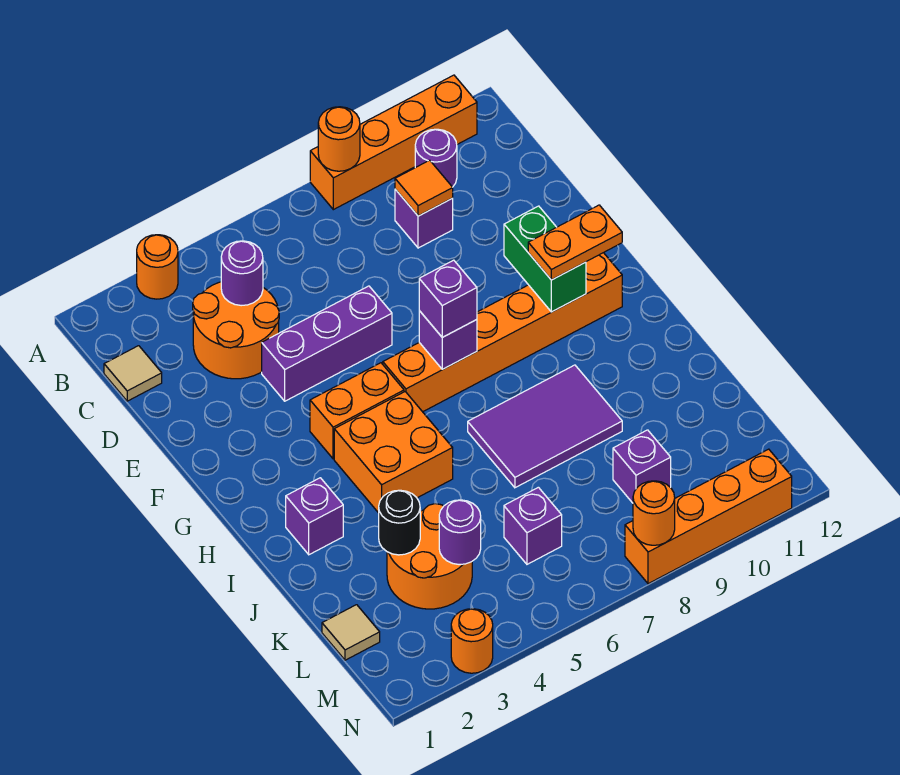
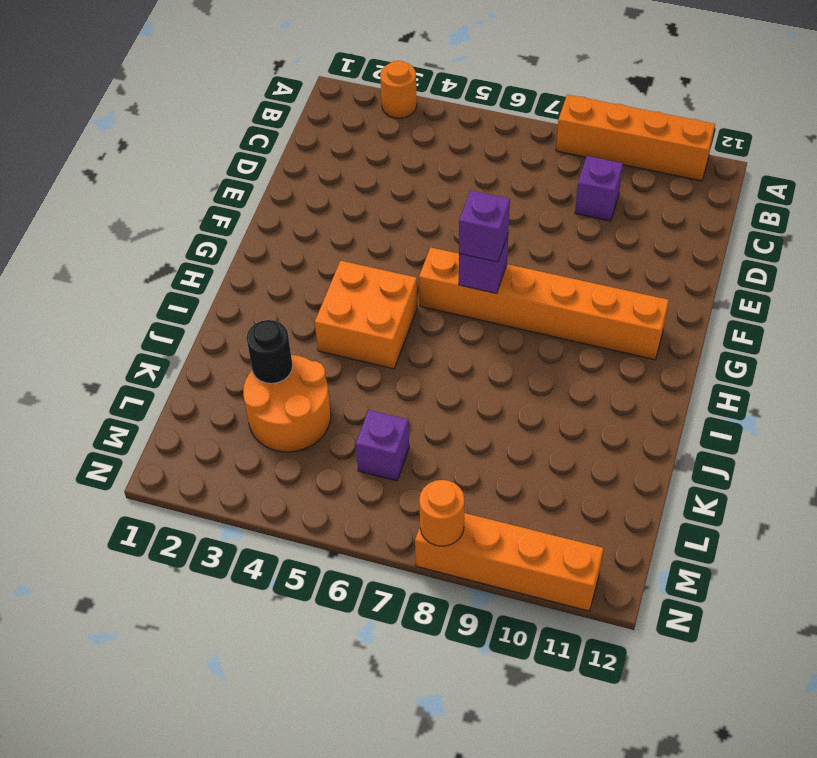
none -> purple 1x1 round brick [415,129,457,187]
none -> tan 1x1 tile [104,346,162,401]
none -> orange 2x2 round brick [193,282,279,379]

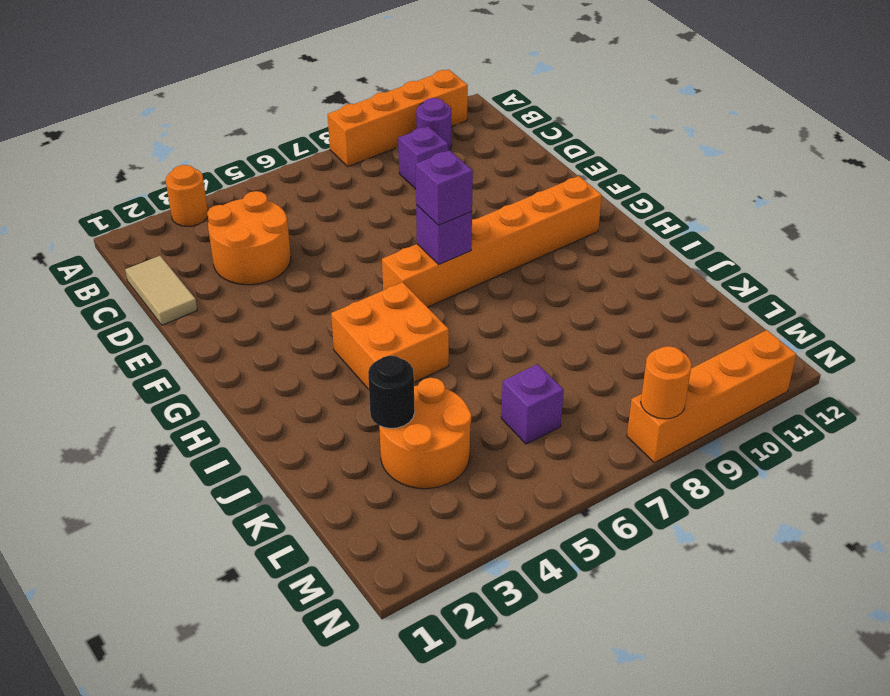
tan 1x2 tile [125,256,197,325] -> tan 1x1 tile [104,346,162,401]
none -> purple 1x3 brick [262,286,392,401]
none -> orange 1x2 brick [310,363,404,459]
none -> purple 1x1 brick [286,478,343,555]

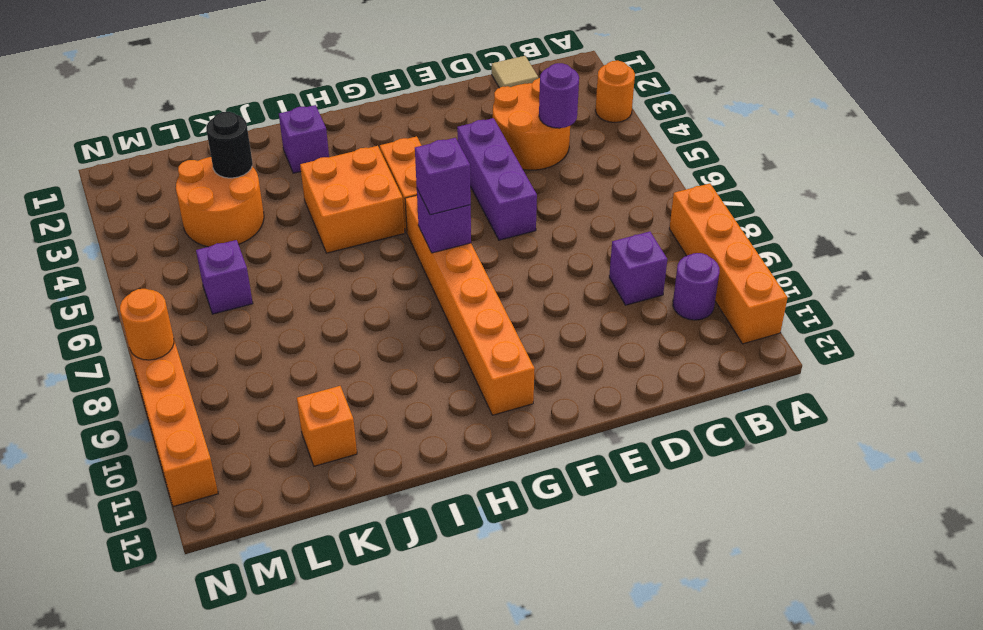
orange 1x1 brick [297,386,357,466] -> none
none -> purple 2x3 tile [468,365,622,488]
none -> tan 1x1 tile [322,605,380,660]
none -> purple 1x1 brick [613,430,671,503]

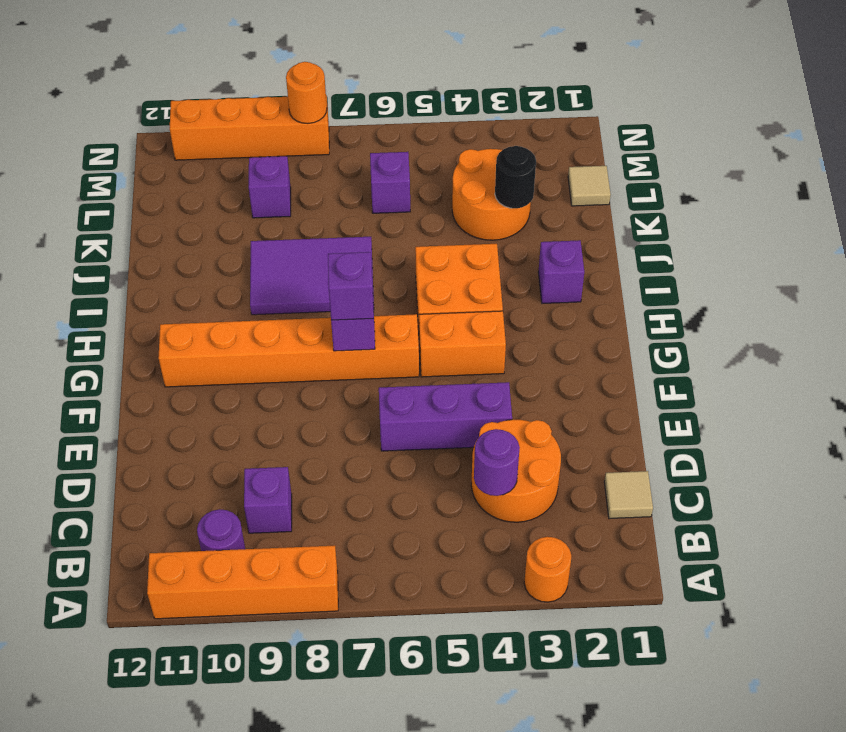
none -> orange 1x1 round brick [451,609,493,673]
none -> orange 1x1 round brick [318,107,360,171]
none -> orange 1x1 tile [395,160,453,216]

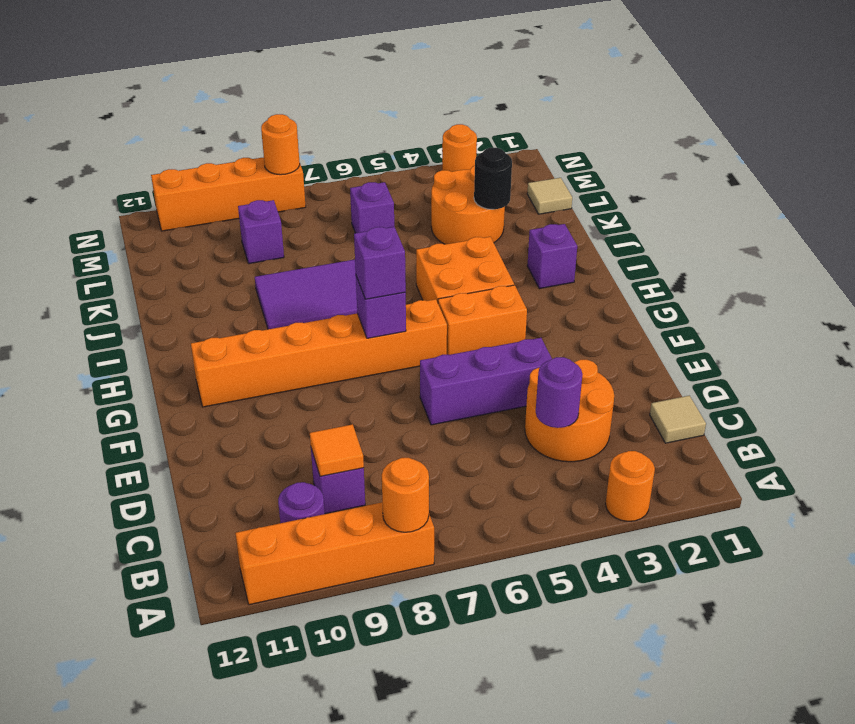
none -> green 1x2 brick [504,206,586,312]
none -> purple 1x1 round brick [439,500,481,565]
none -> orange 1x2 plate [528,205,622,280]

